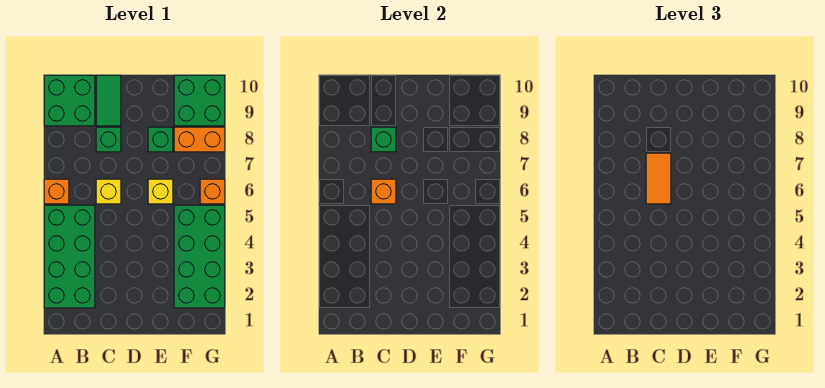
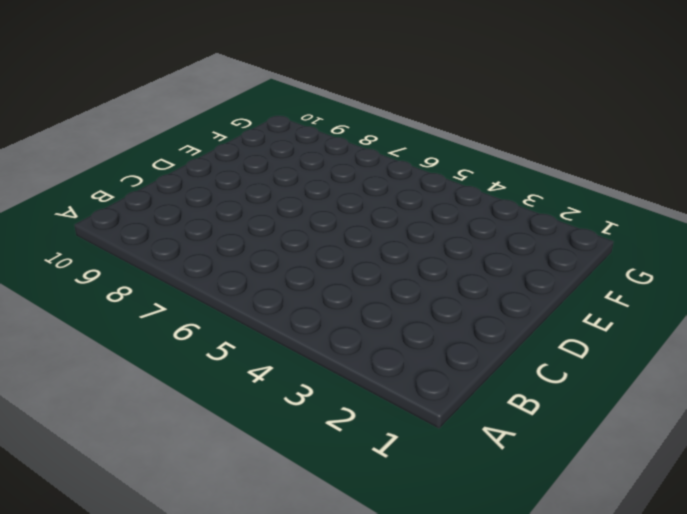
none -> green 2x4 brick [44,205,95,308]
none -> orange 1x1 brick [44,179,69,204]
none -> green 2x2 brick [44,75,95,126]

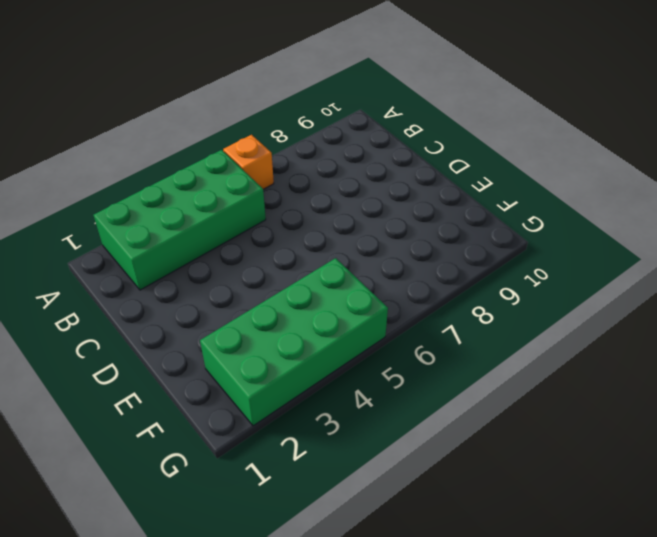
none -> green 2x2 brick [44,75,95,126]
none -> yellow 1x1 brick [96,179,121,204]
none -> green 1x1 brick [96,127,121,152]

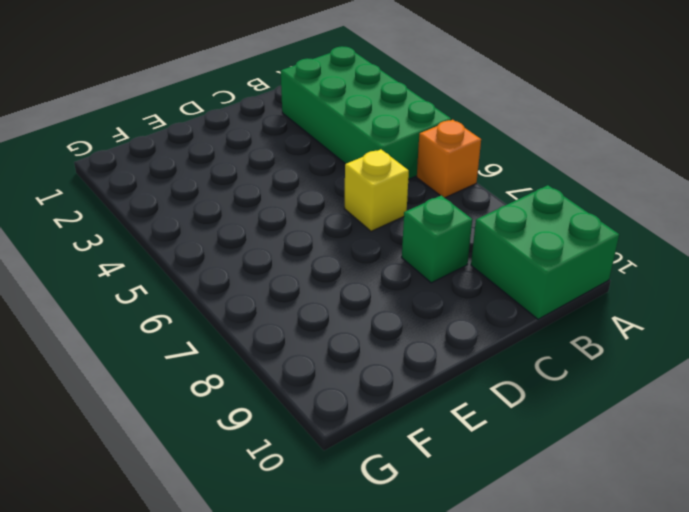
none -> green 1x2 tile [96,75,121,126]
none -> yellow 1x1 brick [148,179,173,204]
none -> green 1x1 brick [148,127,173,152]

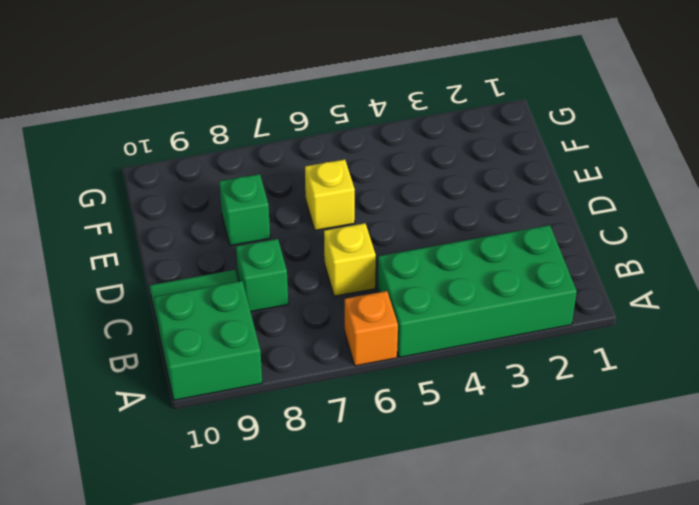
none -> green 2x4 brick [174,205,225,308]
none -> orange 1x2 brick [174,127,225,152]
none -> green 2x2 brick [174,75,225,126]

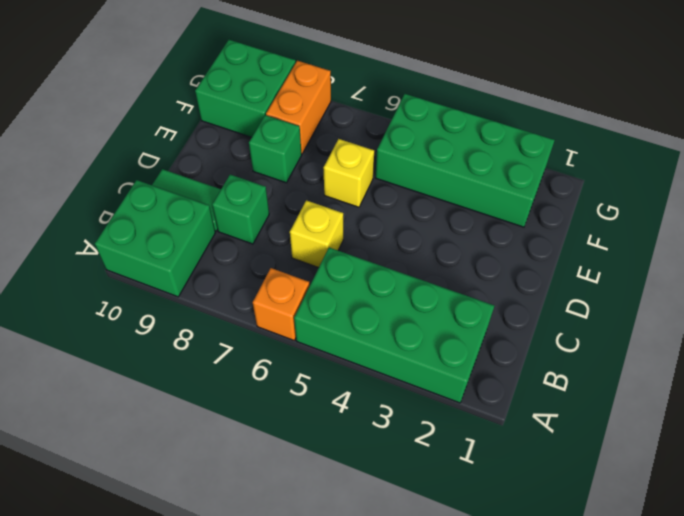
none -> orange 1x1 brick [200,179,225,204]
none -> orange 1x1 brick [371,179,396,204]
none -> green 1x1 brick [371,127,396,152]

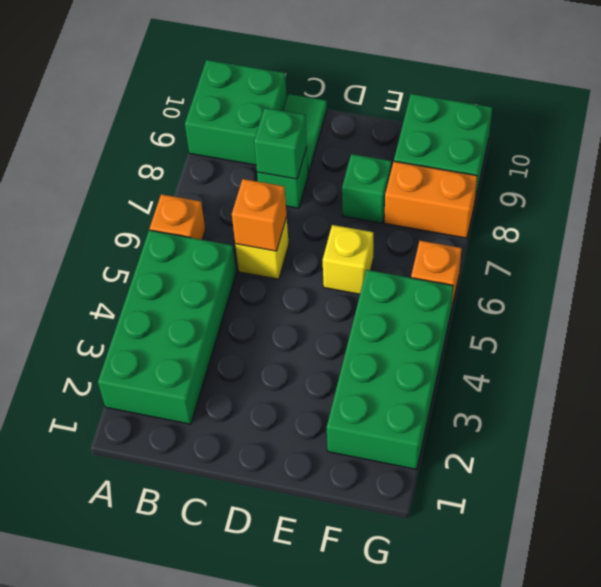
none -> orange 1x2 tile [646,153,671,204]

